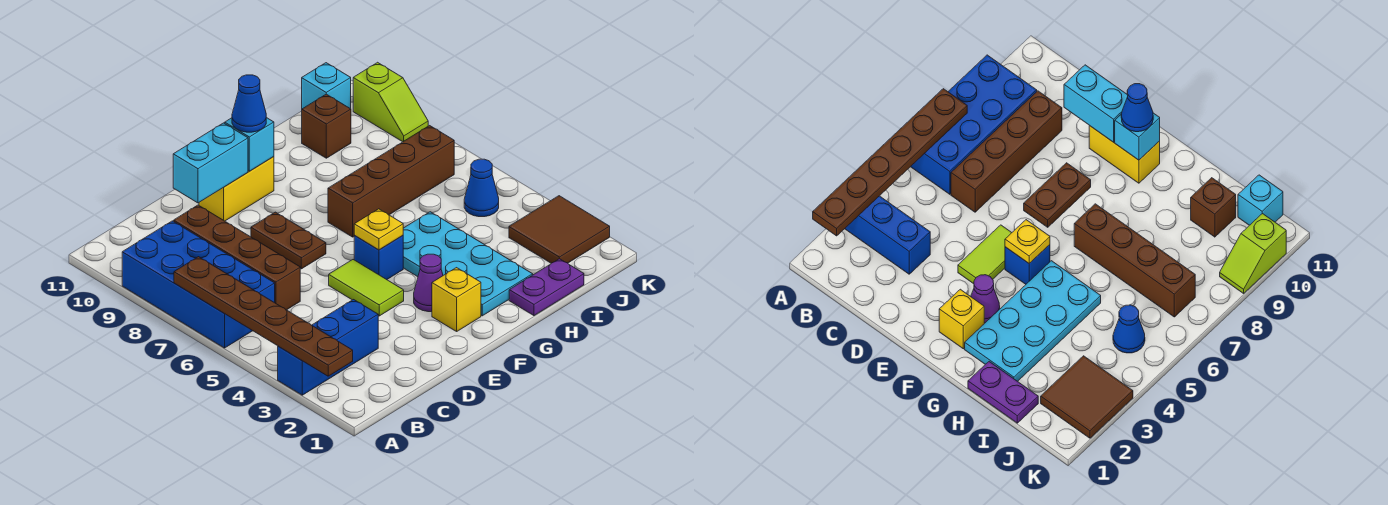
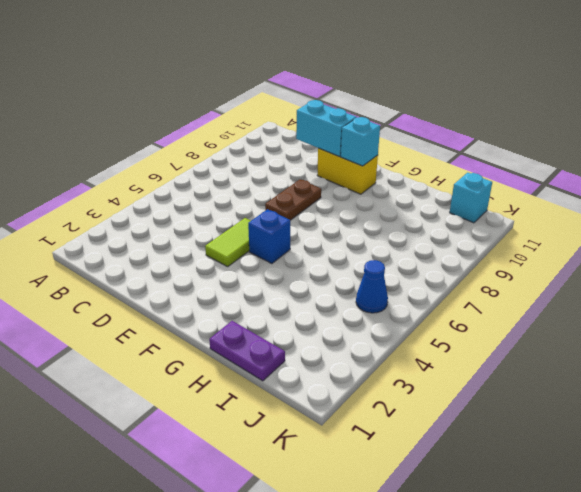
none -> blue 1x3 brick [278,300,378,395]
none -> blue 2x4 brick [122,221,275,348]
none -> brown 1x4 brick [174,205,300,310]

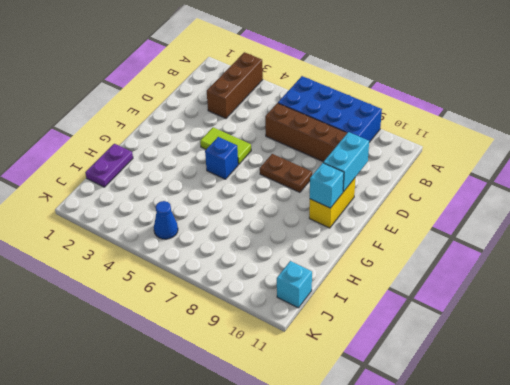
brown 1x3 brick [207,52,263,118] -> blue 1x3 brick [278,300,378,395]
none -> yellow 1x1 brick [432,268,481,331]
none -> purple 1x1 cone [414,254,443,312]
none -> cyan 2x4 plate [403,212,533,316]

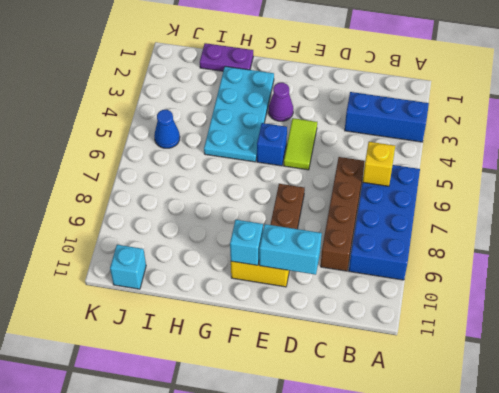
yellow 1x1 brick [363,142,395,186] -> yellow 1x1 brick moved to [432,268,481,331]
none -> brown 1x4 brick [328,126,454,237]
none -> brown 1x1 brick [302,94,351,158]
none -> brown 2x2 tile [509,196,610,263]

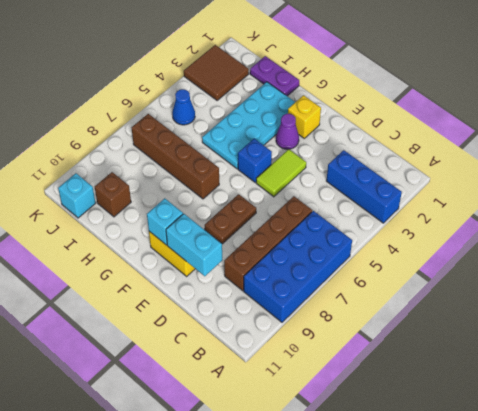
none -> lime 1x2 slope [353,62,428,142]
none -> brown 1x6 plate [174,257,353,376]
none -> yellow 1x1 plate [354,209,403,250]

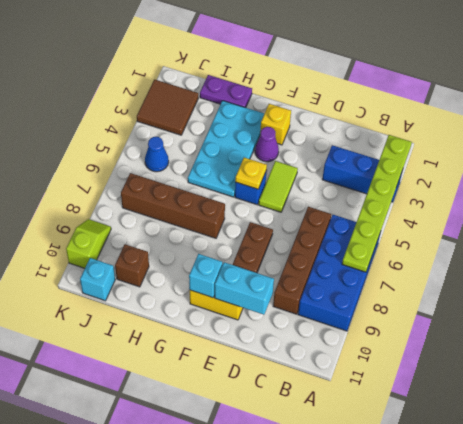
lime 1x6 plate [342,135,412,272] -> brown 1x6 plate [174,257,353,376]
none -> blue 1x1 cone [232,75,266,132]

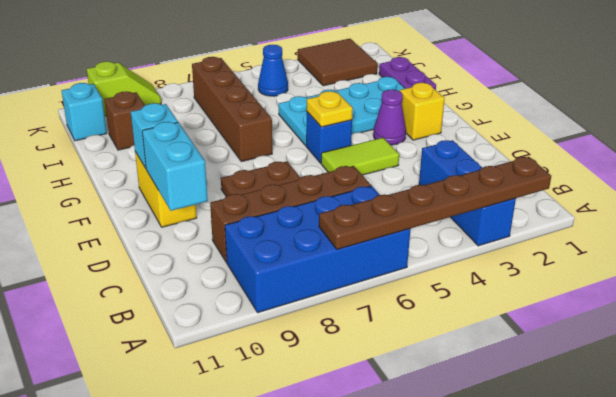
none -> blue 1x1 cone [232,75,266,132]

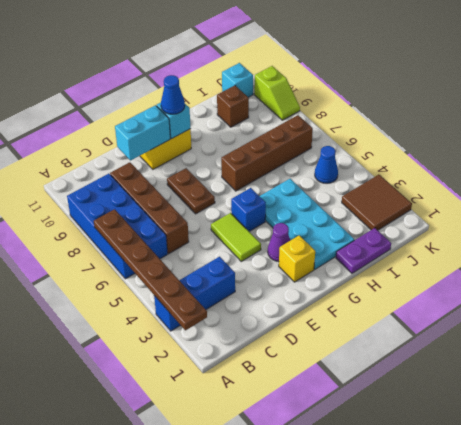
none -> yellow 1x1 plate [354,209,403,250]

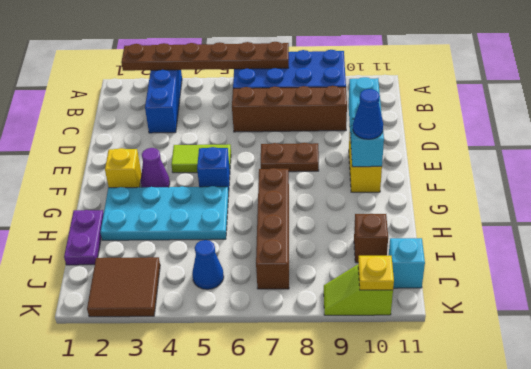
yellow 1x1 plate [358,256,394,290] -> yellow 1x1 plate moved to [354,209,403,250]

